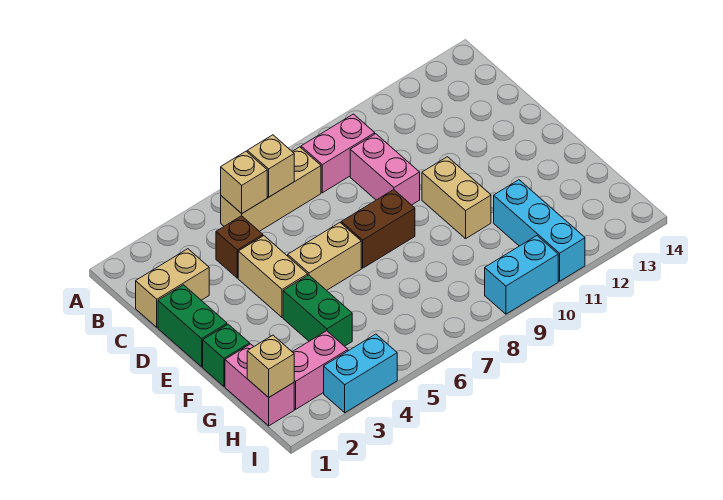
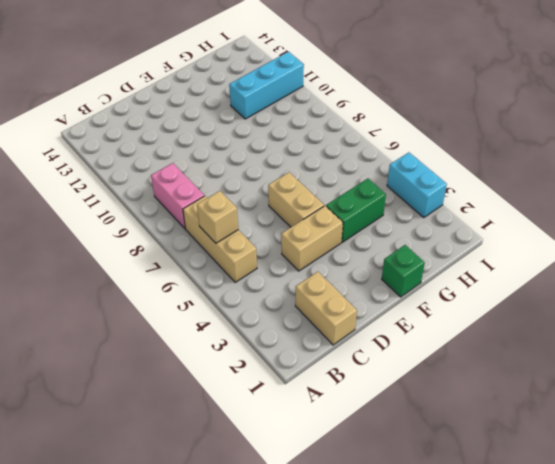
none -> brown 1x1 brick [216,216,263,278]
none -> pink 1x2 brick [350,134,420,205]
none -> green 1x2 brick [158,285,227,367]

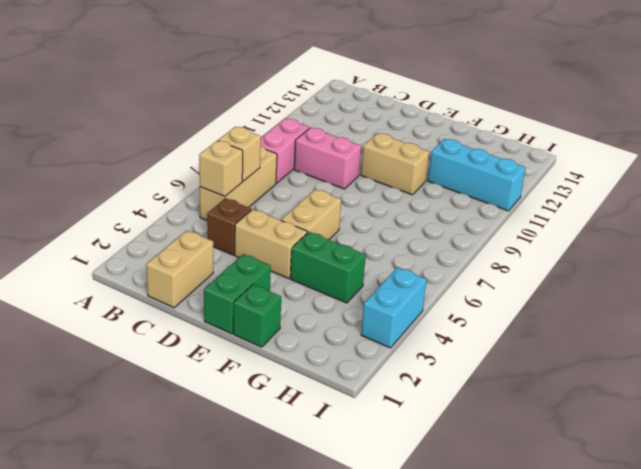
green 1x2 brick [204,254,271,334] -> green 1x2 brick turned to [158,285,227,367]
none -> brown 1x2 brick [341,190,415,268]
none -> pink 1x2 brick [225,344,294,426]
none -> pink 1x2 brick [293,331,348,409]

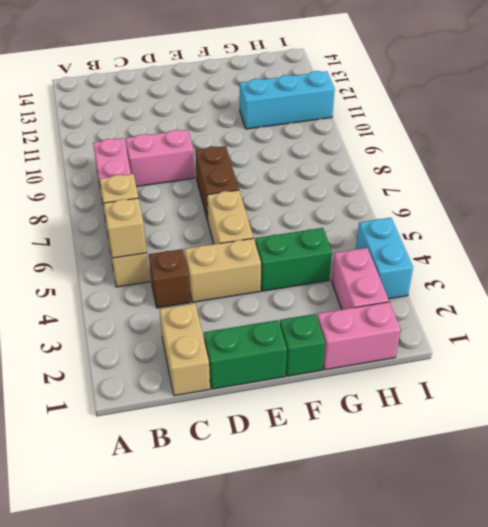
none -> tan 1x2 brick [422,157,491,239]
none -> cyan 1x2 brick [485,236,558,314]
none -> tan 1x1 brick [247,335,294,397]

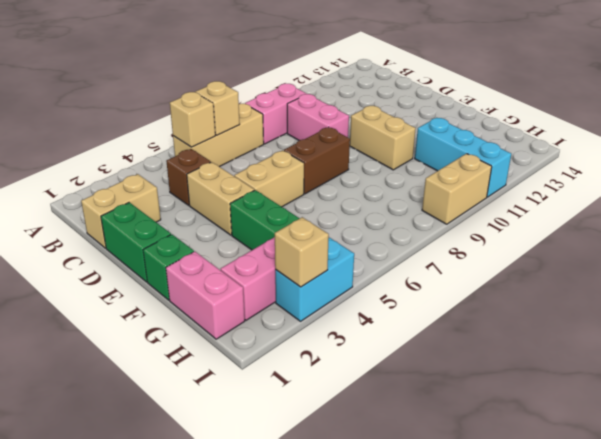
tan 1x1 brick [275,217,329,287] -> tan 1x1 brick moved to [247,335,294,397]
tan 1x2 brick [422,154,492,224] -> cyan 1x2 brick [485,236,558,314]

